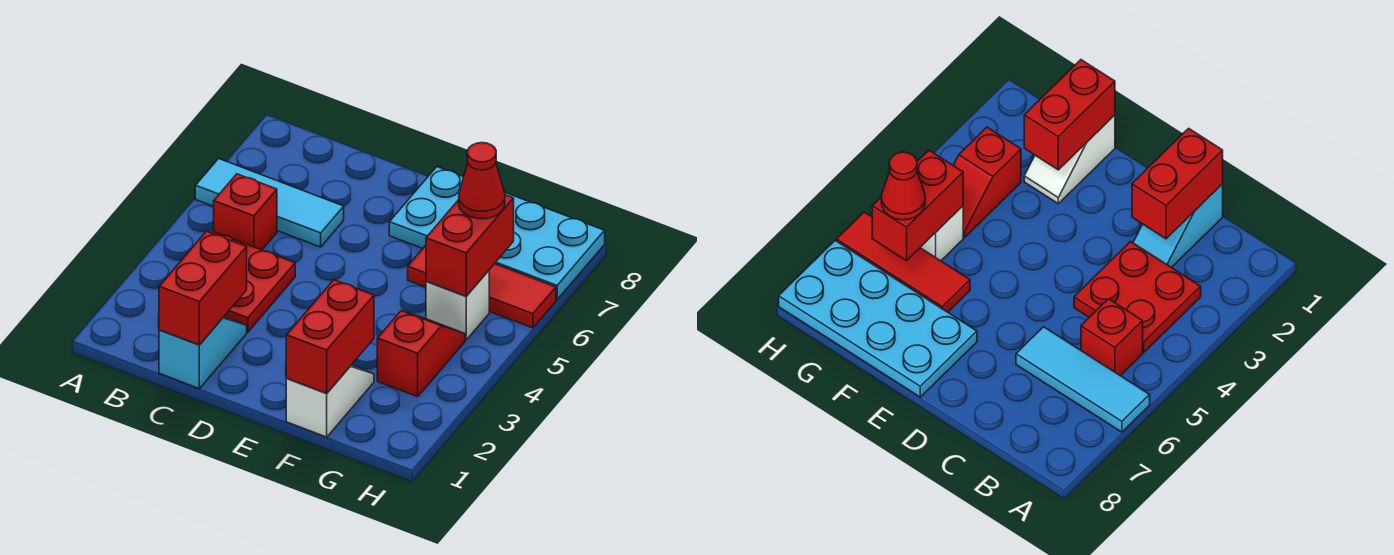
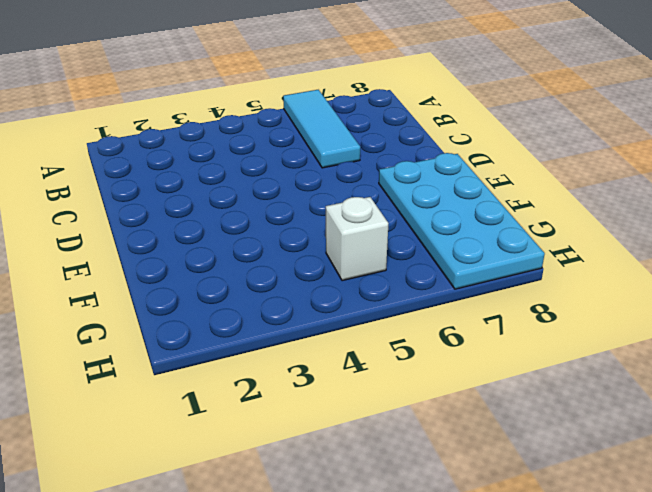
none -> red 2x2 plate [211,231,295,332]
none -> red 1x1 brick [214,174,277,250]
none -> cyan 1x2 slope [159,317,247,388]

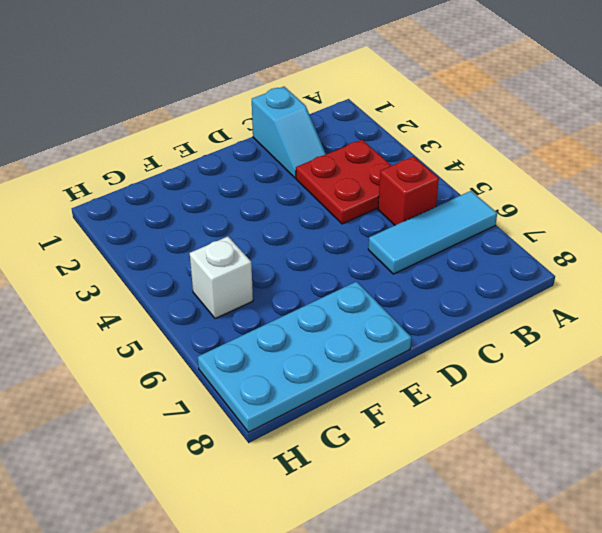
none -> white 1x2 slope [286,365,374,437]
none -> red 1x3 tile [408,245,556,328]
none -> red 1x2 slope [377,311,465,397]

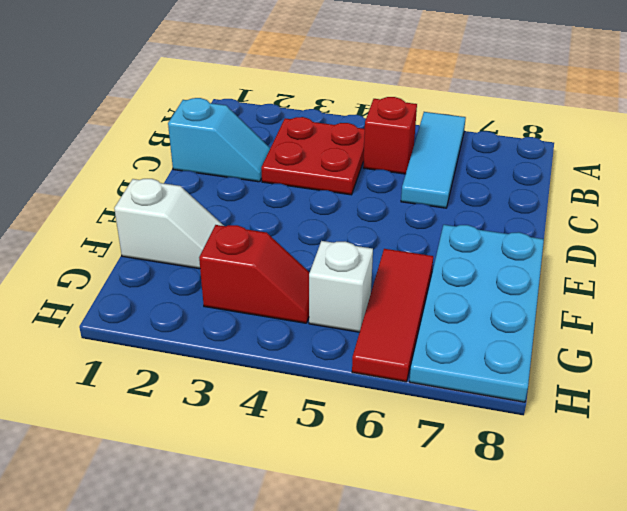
none -> red 1x2 brick [159,231,247,345]
none -> red 1x2 brick [286,280,374,393]
none -> red 1x2 brick [426,195,514,296]

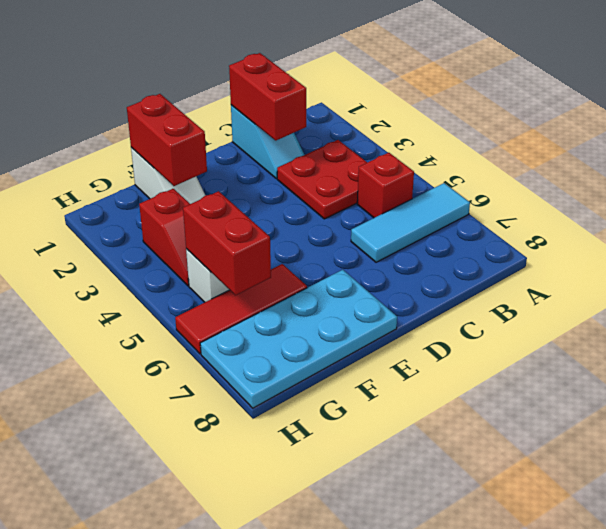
none -> red 1x1 cone [459,143,505,219]

